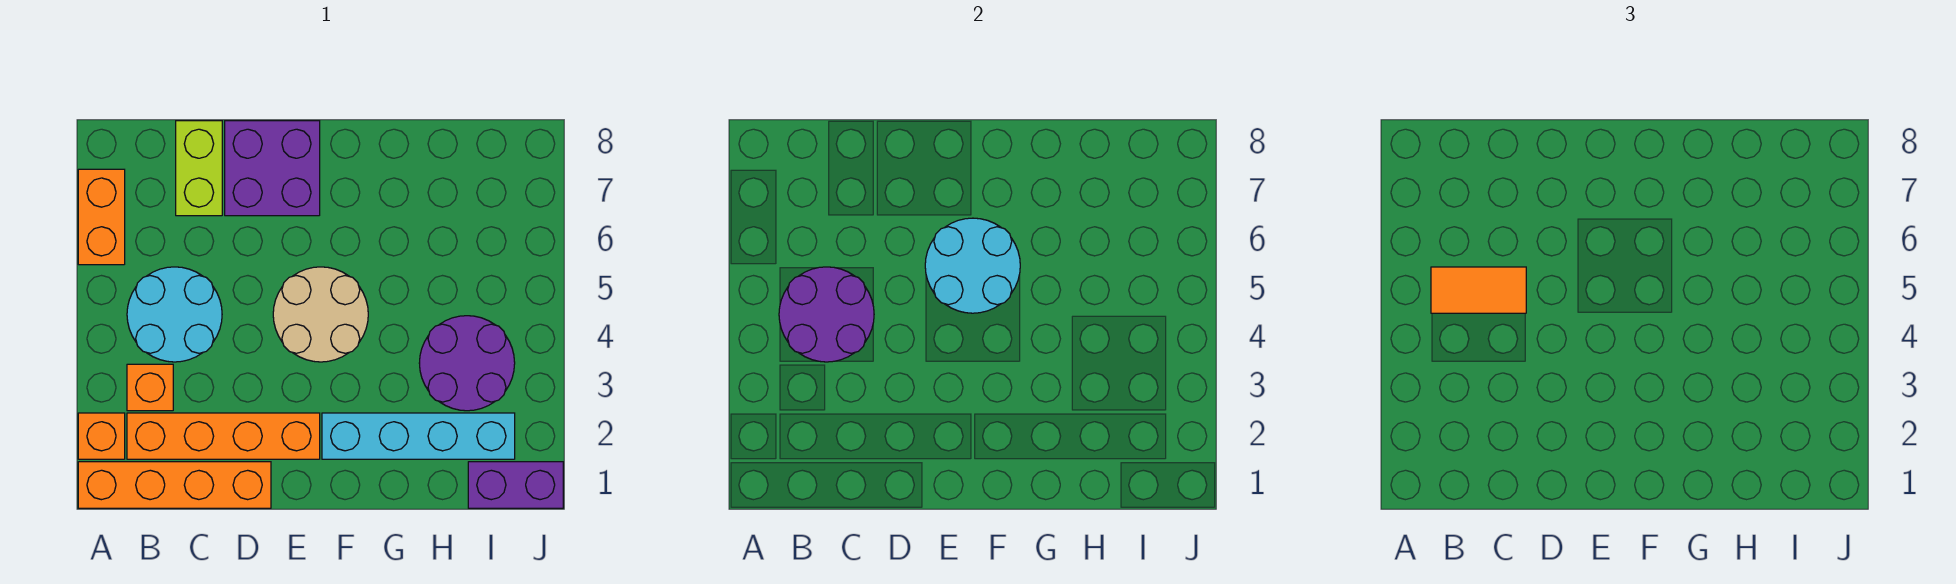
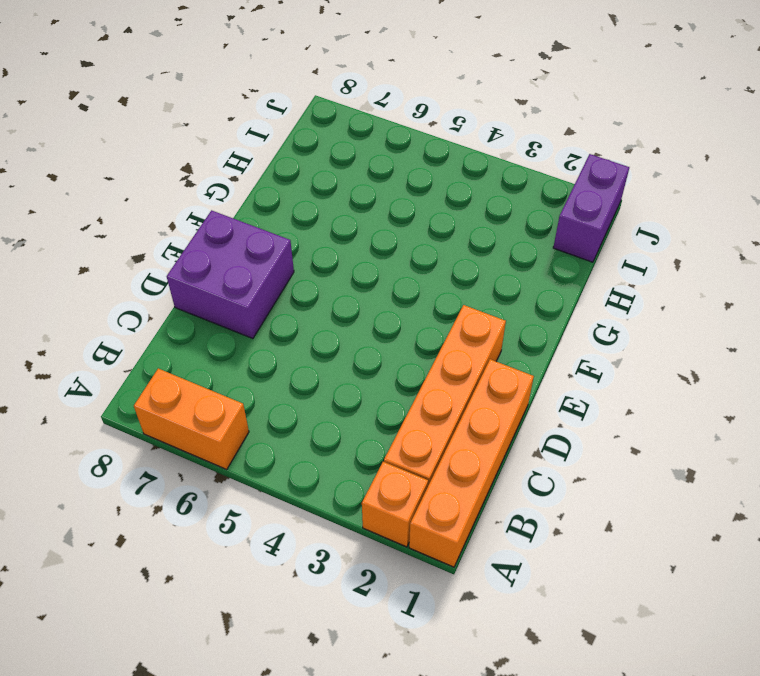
none -> orange 1x1 brick [127,364,173,411]
none -> cyan 2x2 round brick [127,267,222,362]
none -> lime 1x2 brick [176,121,222,216]

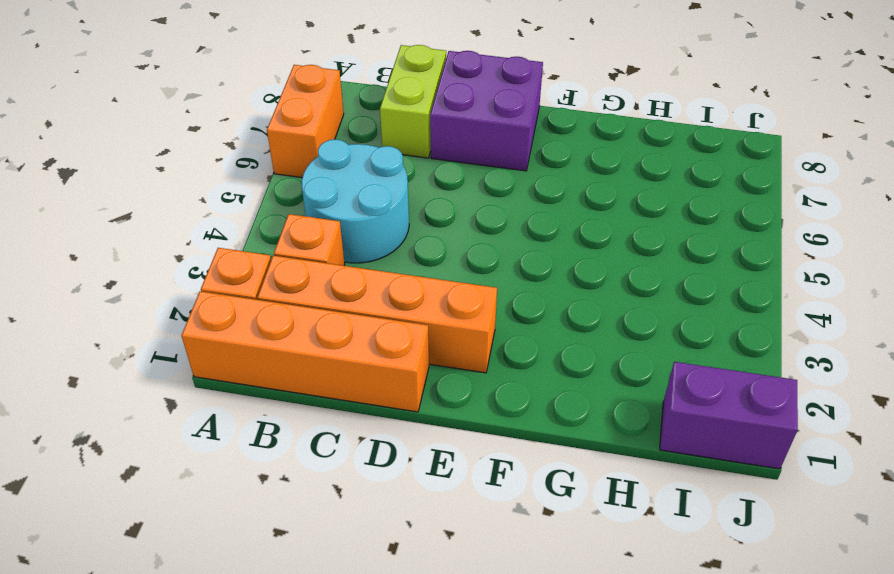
none -> tan 2x2 round brick [273,267,368,362]
none -> cyan 1x4 brick [322,413,515,459]
none -> purple 2x2 round brick [419,316,515,411]

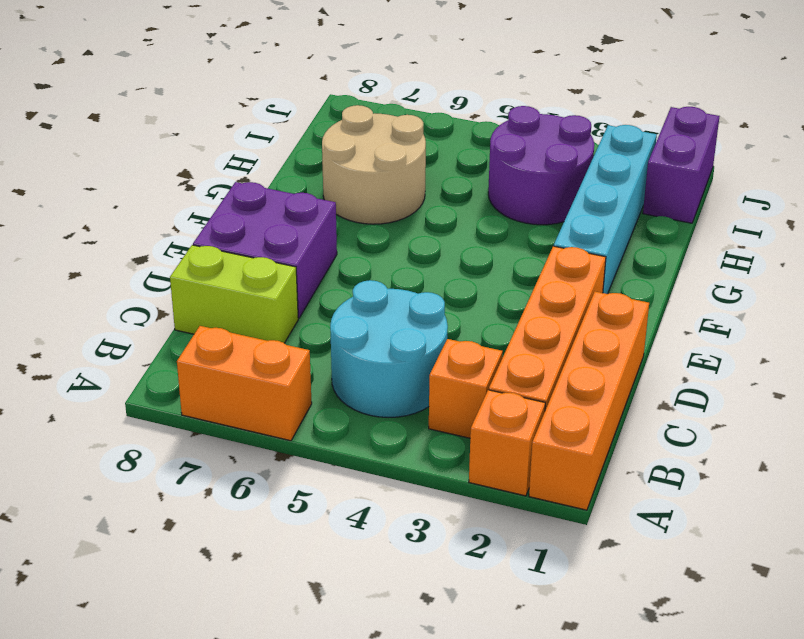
tan 2x2 round brick [322,105,426,224] -> tan 2x2 round brick moved to [273,267,368,362]
none -> purple 2x2 round brick [779,267,874,362]
none -> cyan 2x2 round brick [925,218,1020,313]
none -> orange 1x2 tile [1431,267,1526,313]

